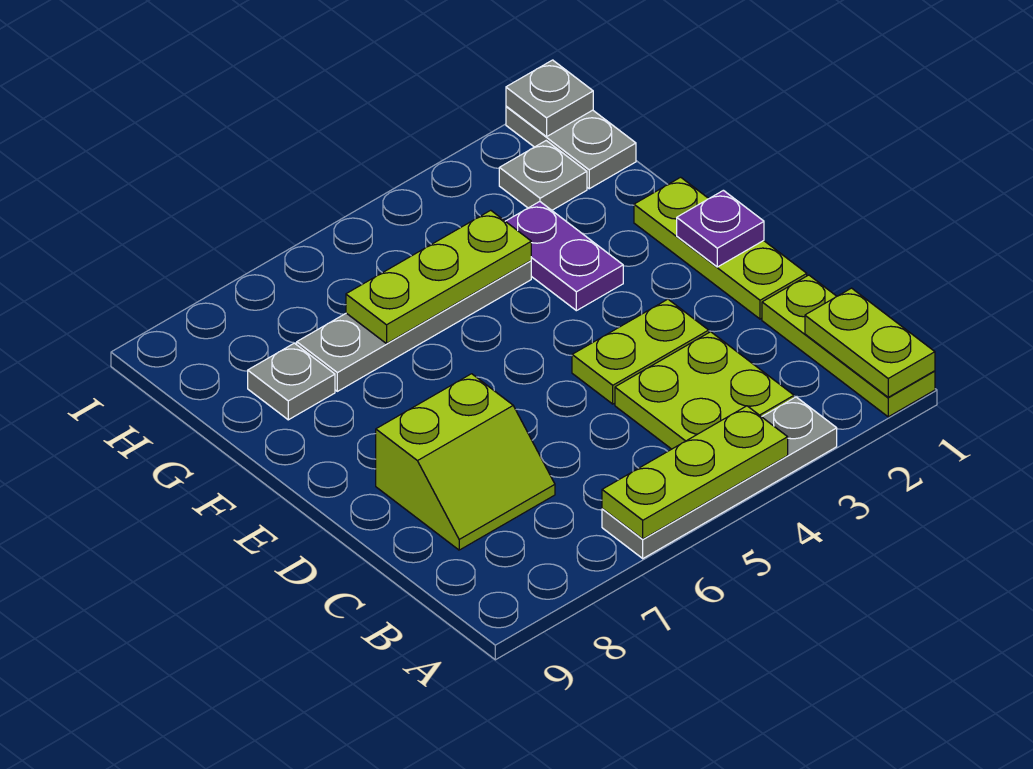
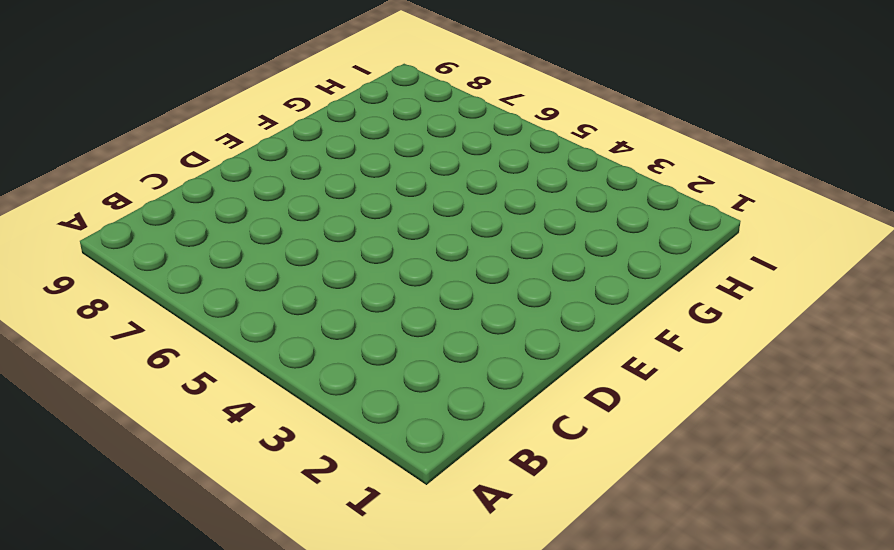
none -> lime 1x3 plate [762,275,935,417]
none -> grey 1x4 plate [602,397,837,558]
none -> lime 2x2 plate [615,332,794,449]

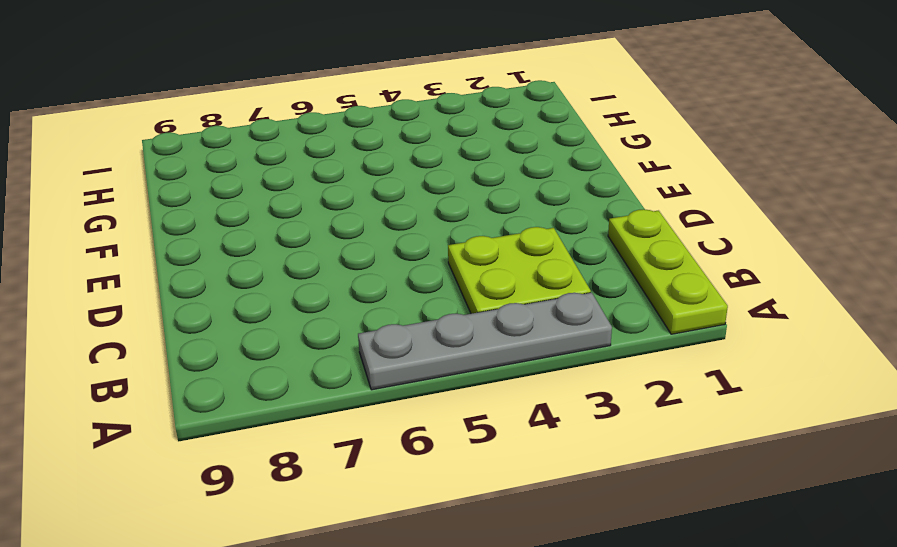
none -> lime 2x2 slope [376,374,555,550]
none -> lime 1x3 plate [634,177,807,319]
none -> lime 1x2 plate [572,299,709,404]

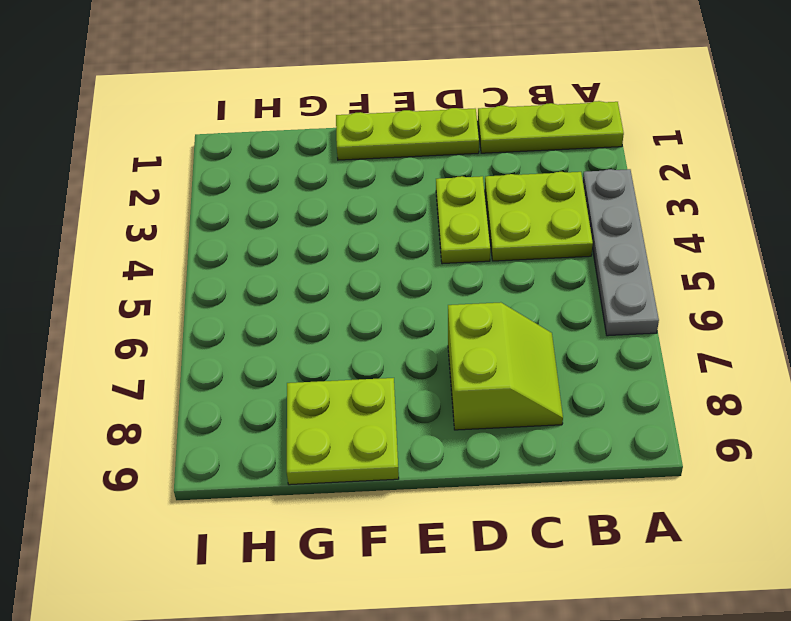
lime 2x2 plate [287,378,399,485] -> grey 1x1 plate [248,343,335,420]
none -> purple 1x2 plate [506,202,623,311]
none -> grey 1x4 plate [297,261,531,391]
none -> grey 1x2 plate [506,106,636,189]

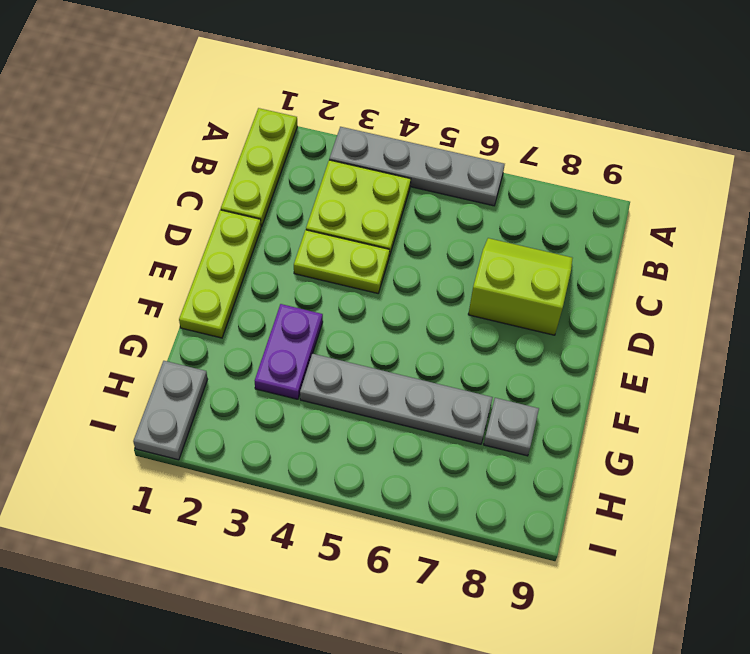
none -> grey 1x1 plate [499,141,587,210]
none -> lime 1x2 plate [805,288,935,397]
none -> lime 1x3 plate [602,406,788,539]

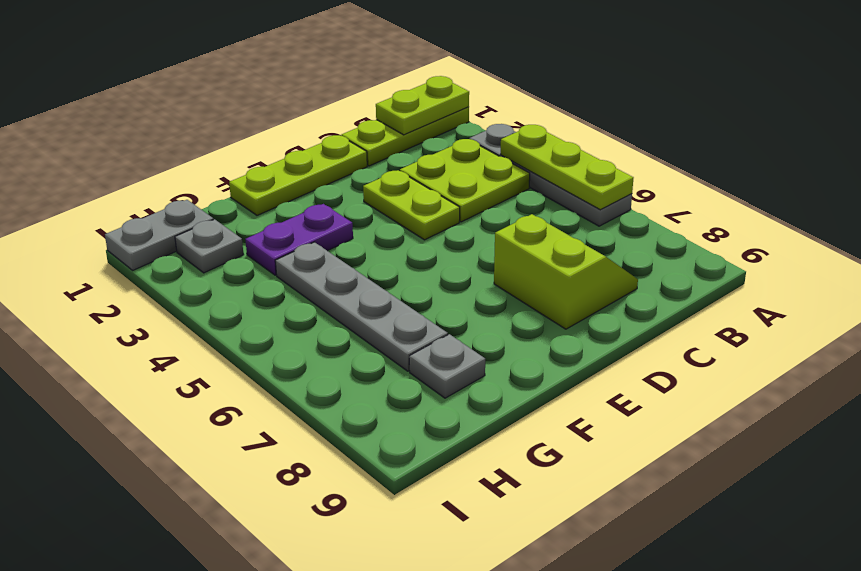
none -> purple 1x1 plate [677,190,764,267]
none -> lime 1x3 plate [346,210,531,344]
none -> grey 1x1 plate [506,60,593,137]

